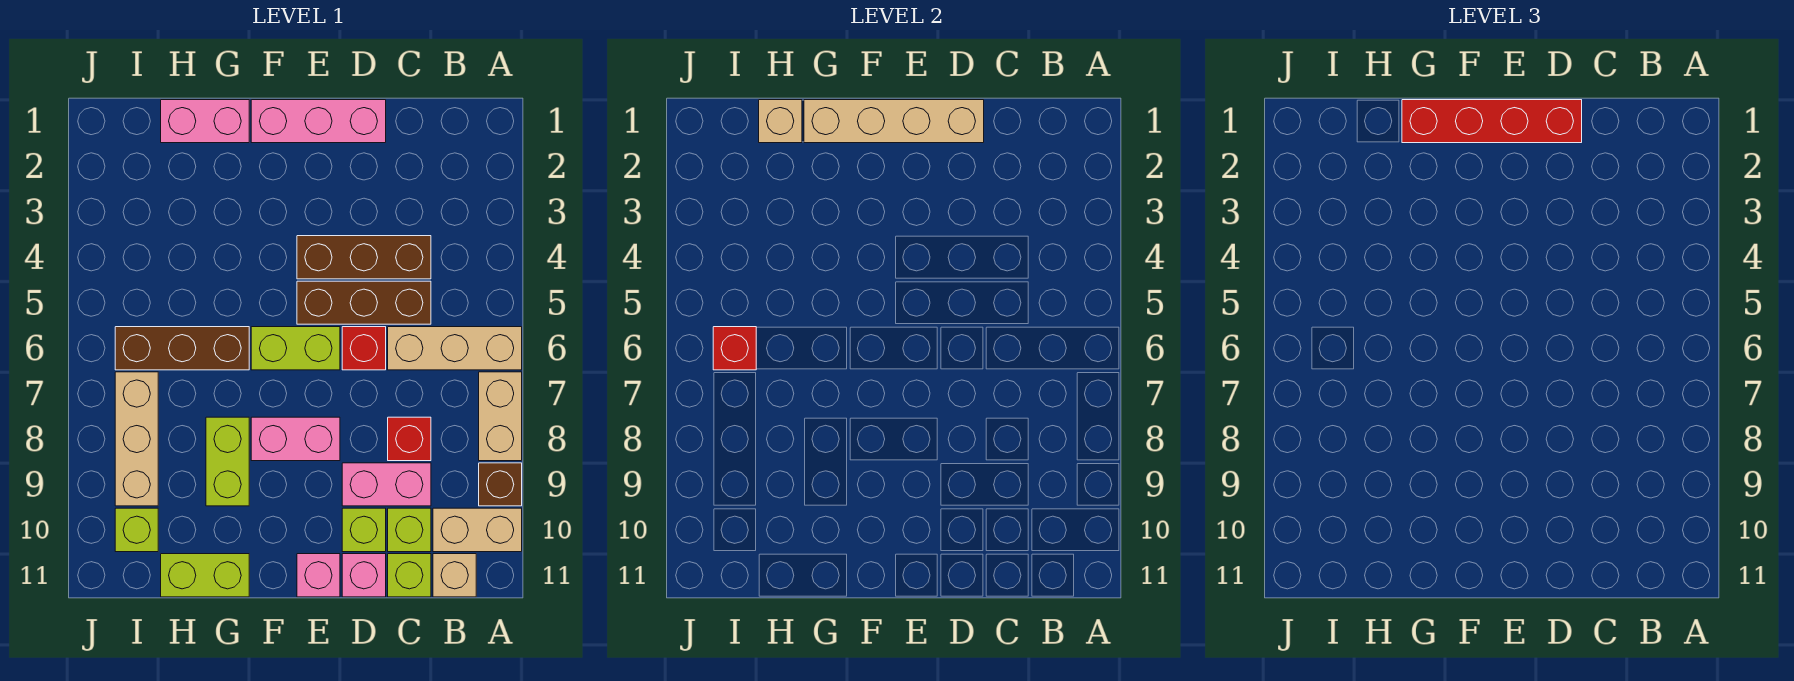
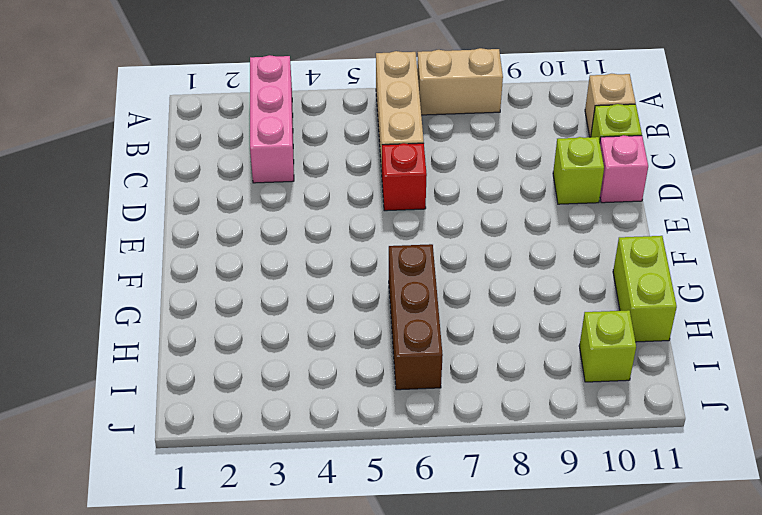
pink 1x3 brick [250,55,294,183] -> pink 1x3 brick moved to [251,100,386,143]
none -> brown 1x1 brick [479,463,522,506]
none -> tan 1x2 brick [433,508,522,552]
none -> brown 1x3 brick [297,236,431,279]

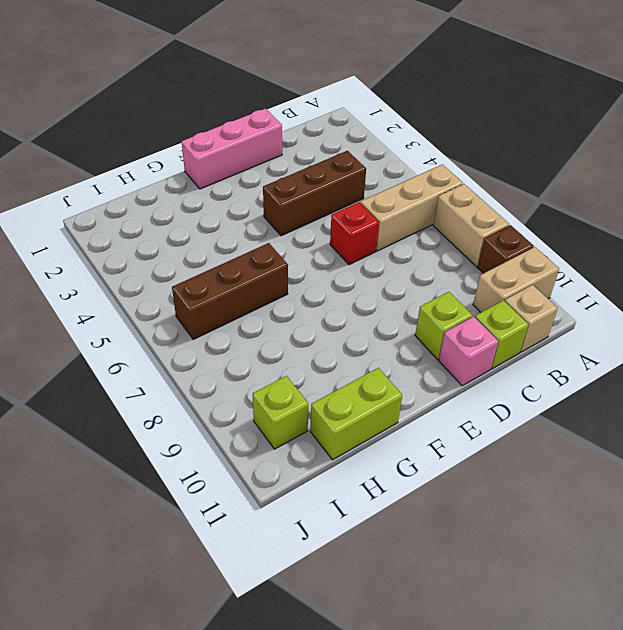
none -> brown 1x3 brick [297,281,431,324]
none -> red 1x1 brick [388,417,431,461]
none -> pink 1x2 brick [342,463,431,506]

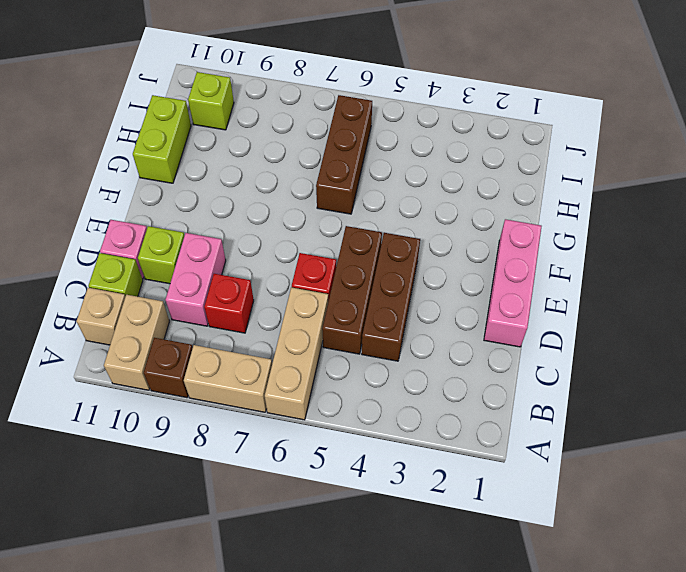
none -> lime 1x1 brick [388,508,431,552]
none -> lime 1x2 brick [251,327,340,370]
none -> pink 1x2 brick [251,417,340,461]

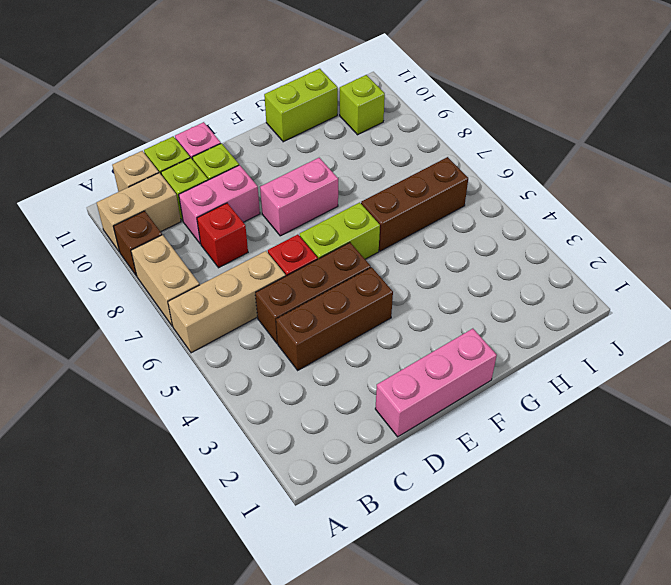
none -> pink 1x1 brick [297,554,340,597]
none -> pink 1x2 brick [161,100,249,143]
none -> lime 1x2 brick [206,417,249,506]

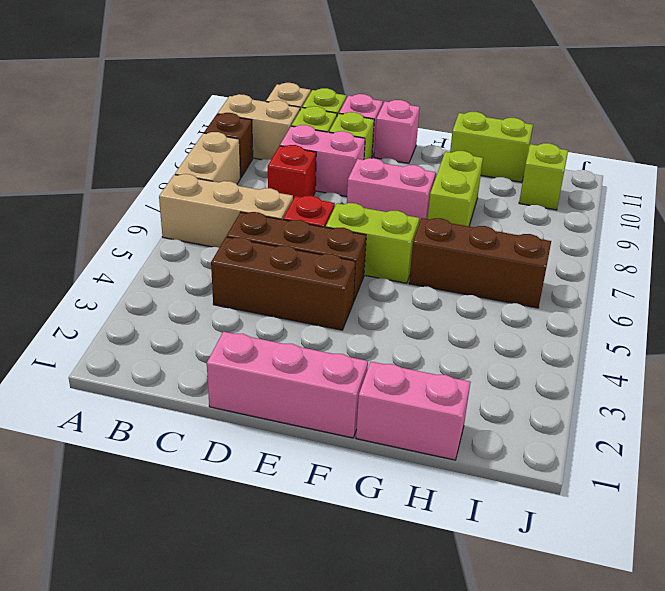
none -> tan 1x3 brick [115,372,158,506]
none -> tan 1x4 brick [804,100,984,143]
none -> tan 1x1 brick [759,100,802,143]

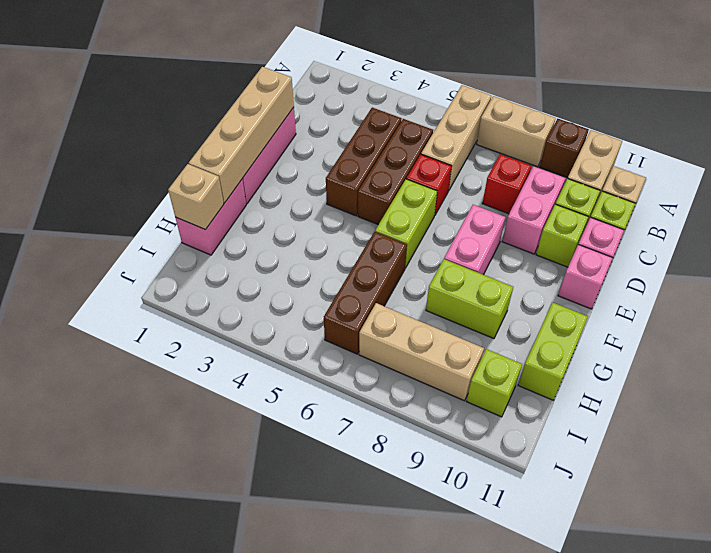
none -> red 1x1 brick [713,327,756,370]
none -> red 1x4 brick [1402,100,1582,143]

